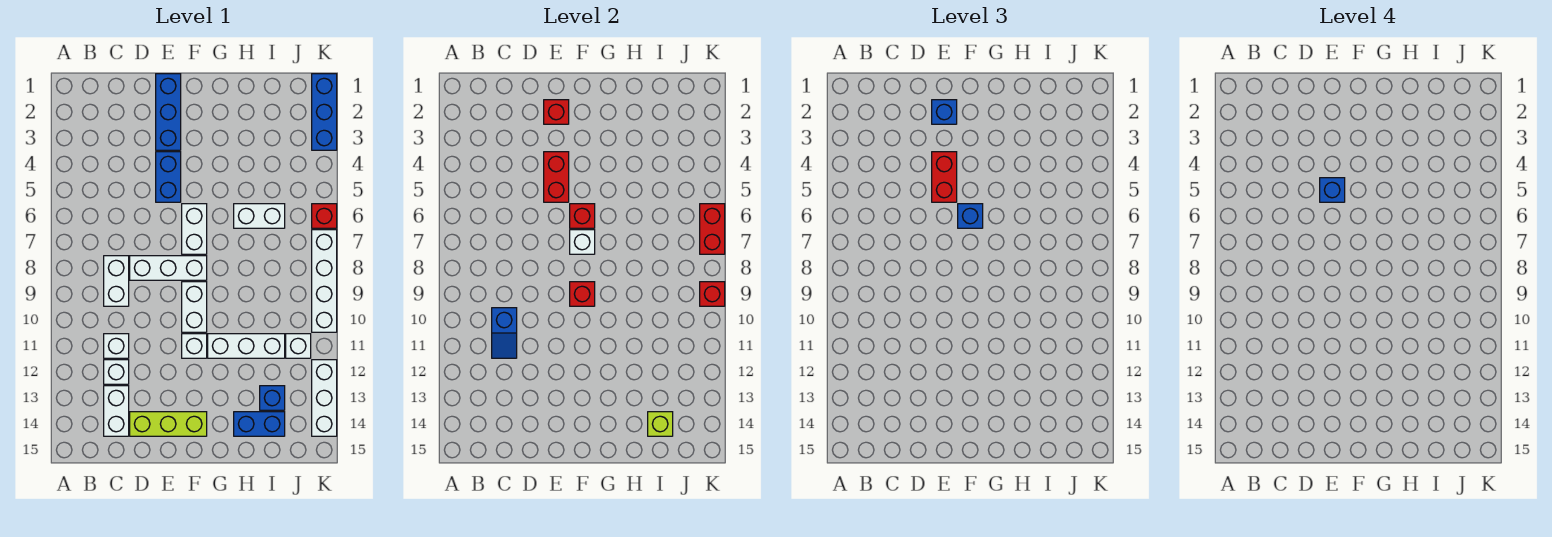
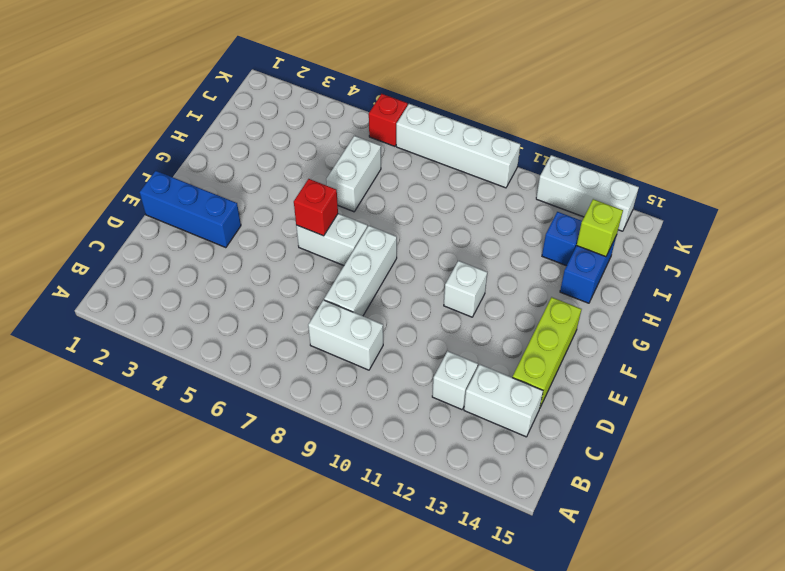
none -> white 1x1 brick [104,334,129,358]
none -> blue 1x2 brick [156,152,181,202]
none -> white 1x2 brick [182,282,207,332]
none -> white 1x3 brick [208,334,285,358]

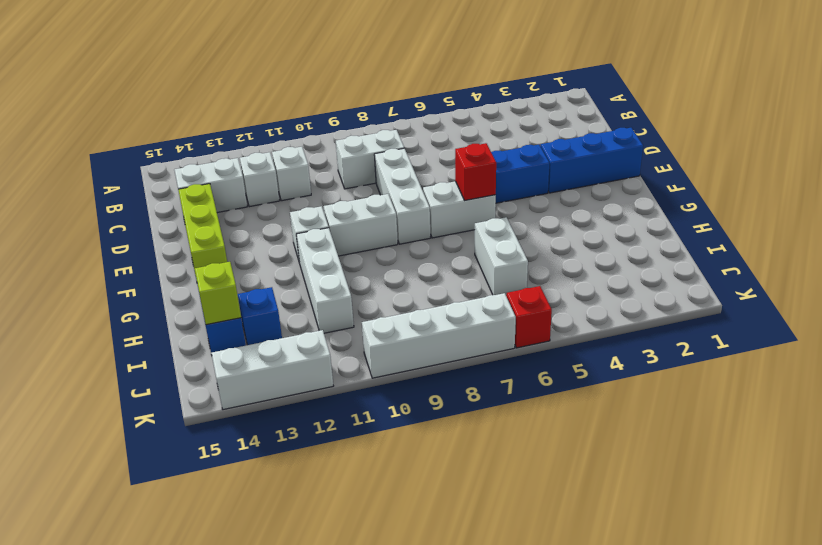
none -> white 1x1 brick [286,334,311,358]
none -> blue 1x3 brick [312,74,337,150]
none -> blue 1x2 slope [492,308,517,358]
none -> red 1x1 brick [544,100,569,124]

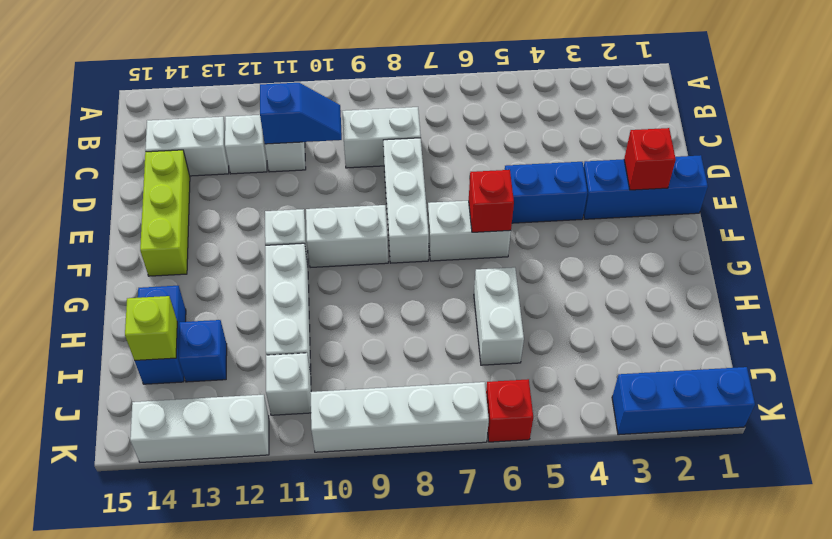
blue 1x2 slope [260,83,342,144] -> blue 1x2 slope turned to [492,308,517,358]
none -> red 1x2 brick [544,152,569,202]
none -> white 1x1 brick [570,230,595,254]
none -> red 1x1 brick [570,282,595,306]
none -> red 1x2 brick [700,204,725,254]

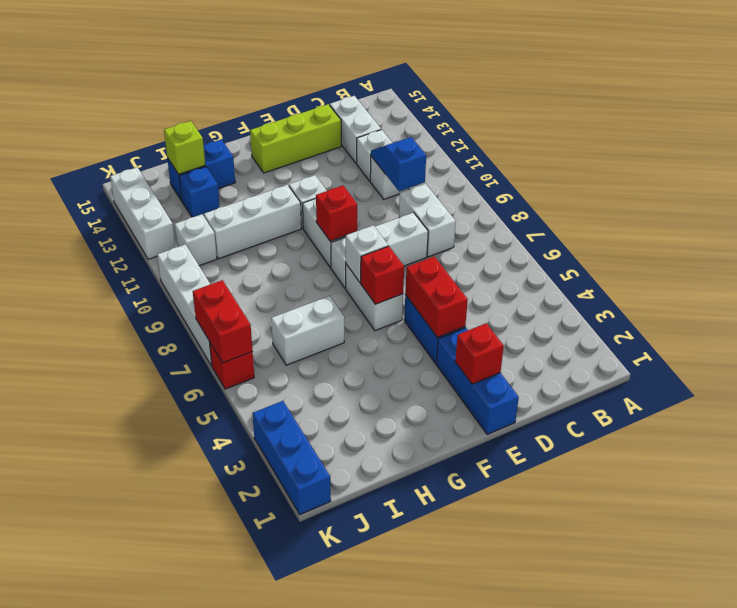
none -> red 1x1 brick [700,282,725,306]
none -> blue 1x1 brick [932,100,957,124]
none -> red 1x2 brick [932,152,957,202]
none -> blue 1x1 brick [958,204,983,228]

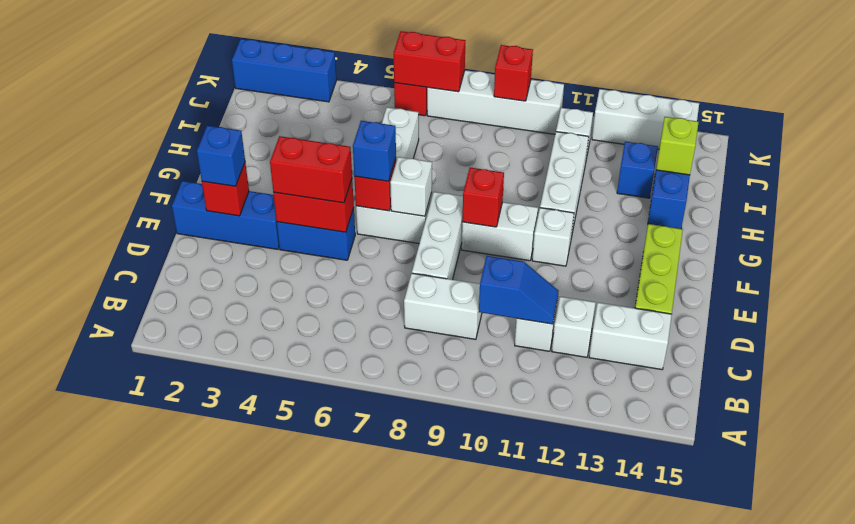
none -> blue 1x1 brick [1320,178,1345,202]

